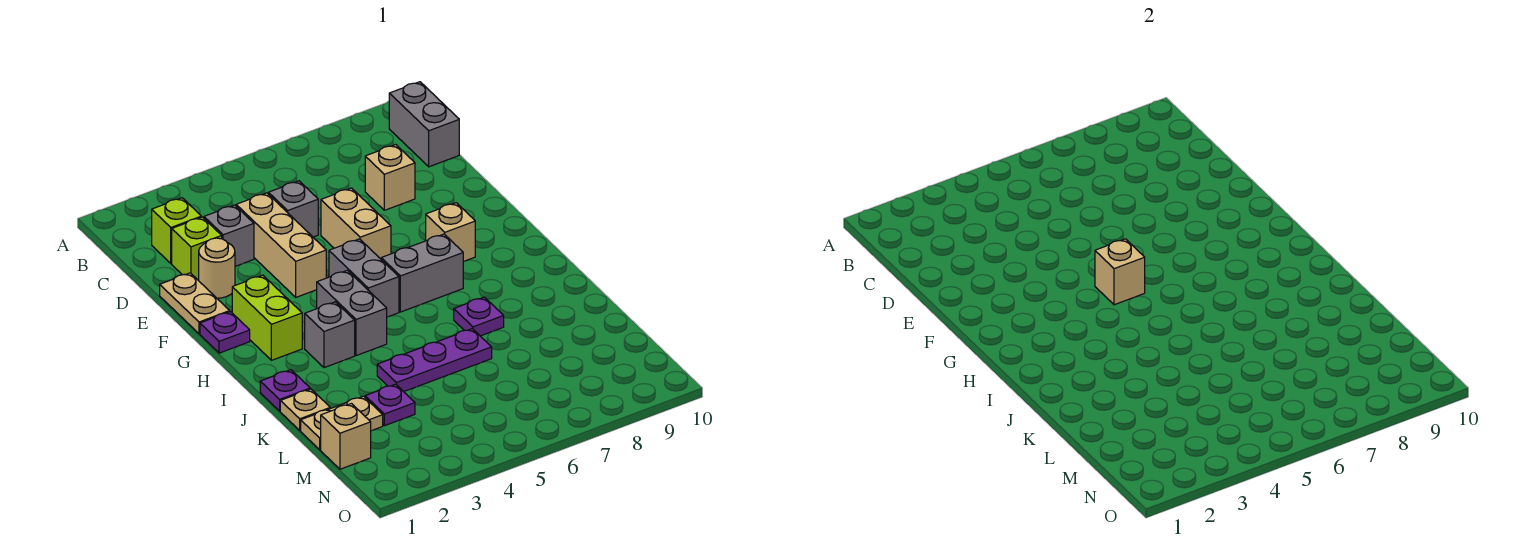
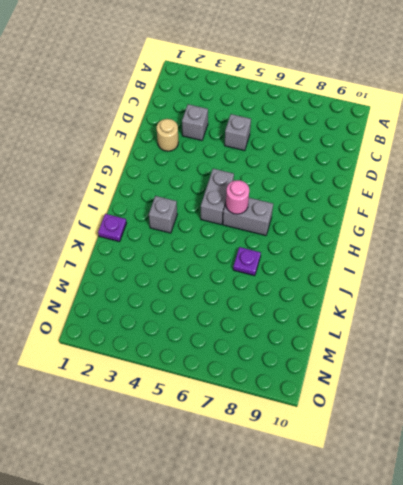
pink 1x1 round brick [226,180,249,214] -> none
none -> grey 1x2 brick [389,82,459,167]
none -> lime 1x1 brick [152,198,201,263]
none -> lime 1x1 brick [172,217,222,280]

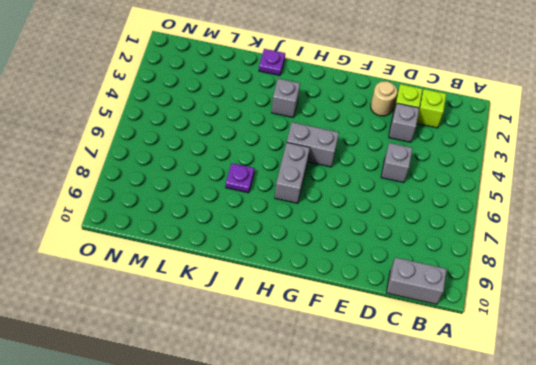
none -> tan 1x3 brick [236,193,326,297]
none -> tan 1x1 brick [365,145,415,210]
none -> tan 1x2 plate [160,273,230,334]

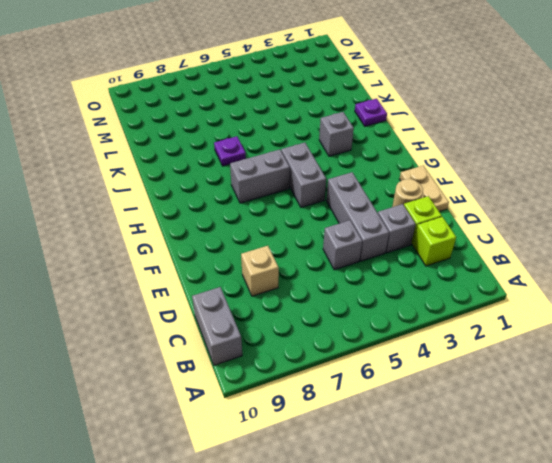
grey 1x3 brick [326,172,389,261] -> tan 1x3 brick [236,193,326,297]
none -> tan 1x2 brick [321,188,391,259]
none -> purple 1x1 plate [200,312,250,353]
none -> lime 1x2 brick [232,275,302,360]

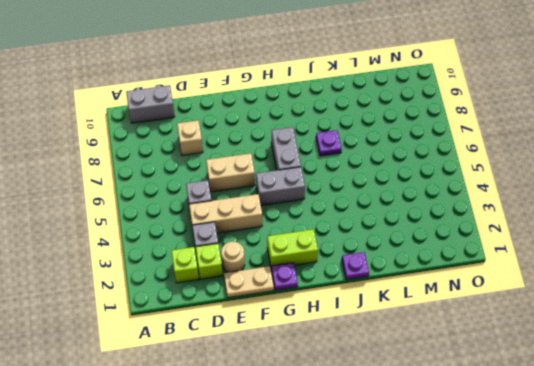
none -> tan 1x1 brick [426,203,475,262]
none -> grey 1x2 brick [317,270,387,356]
none -> grey 1x1 brick [305,302,355,368]

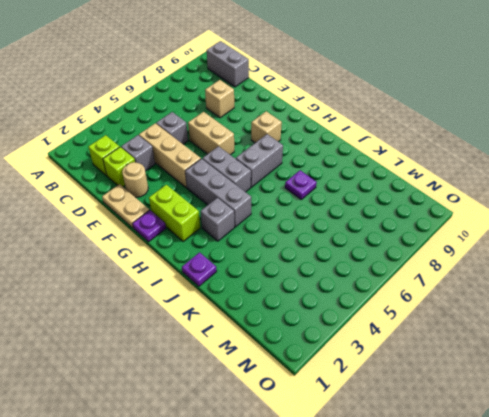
grey 1x3 brick [185,159,251,227] -> grey 1x2 brick [317,270,387,356]
none -> tan 1x1 plate [280,389,330,430]
none -> purple 1x3 plate [377,329,492,392]
none -> tan 1x2 plate [301,396,383,450]

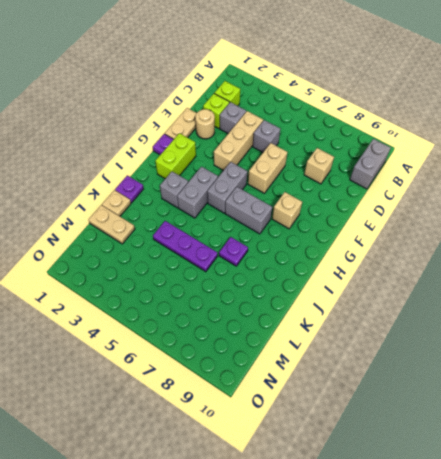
none -> purple 1x1 plate [365,384,415,426]
none -> tan 1x1 brick [321,404,371,469]
none -> tan 1x1 brick [1095,239,1145,305]

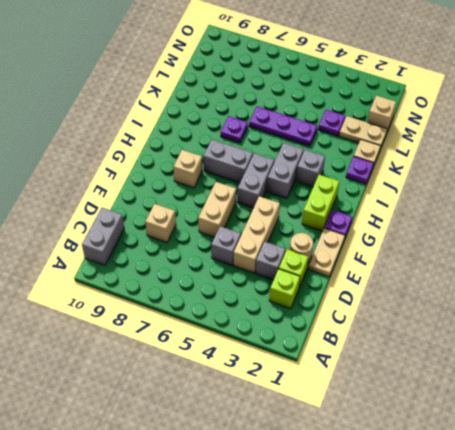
none -> tan 1x1 brick [1095,239,1145,305]

